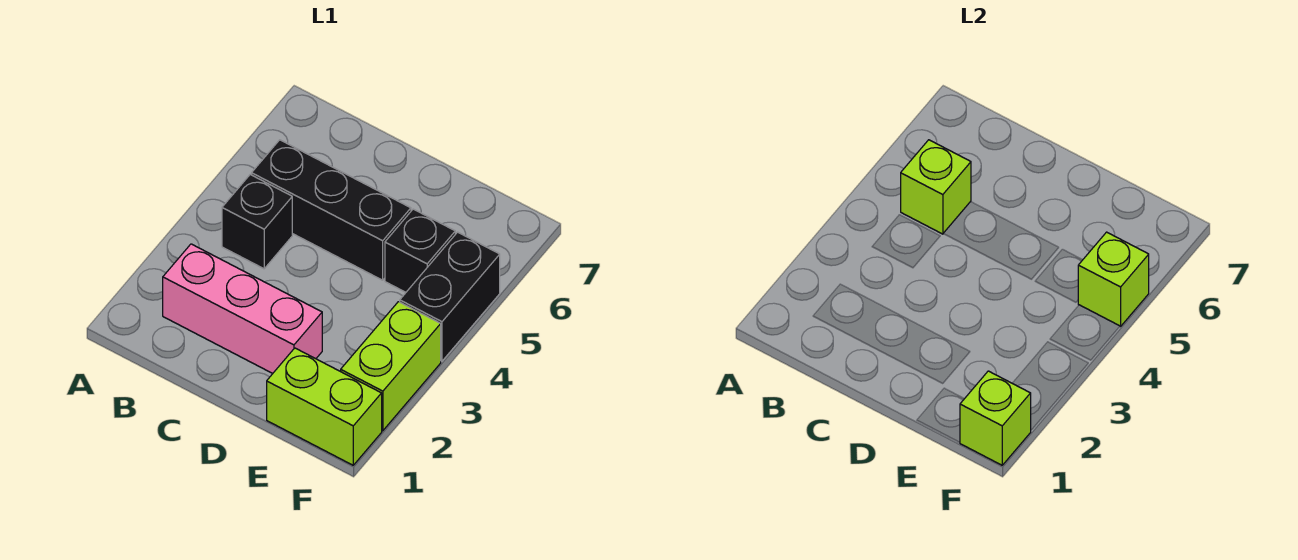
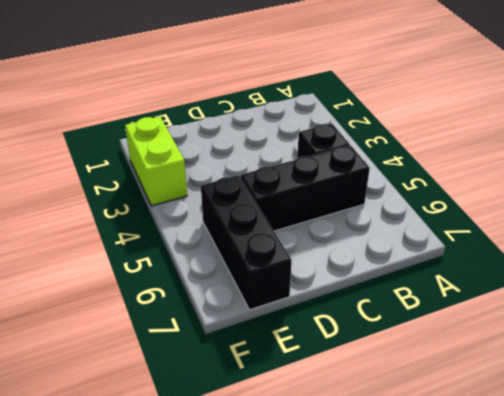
black 1x3 brick [201,175,292,310] -> black 1x1 brick [385,209,455,292]
none -> pink 1x3 brick [163,244,322,373]
none -> lime 1x2 brick [267,348,382,465]

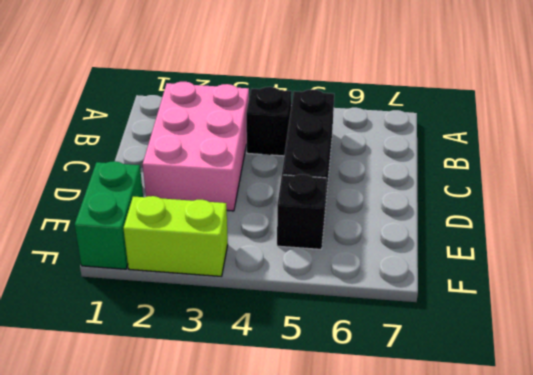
pink 2x3 brick [143,82,249,211] -> pink 1x3 brick [163,244,322,373]
green 1x2 brick [75,161,143,269] -> lime 1x2 brick [267,348,382,465]
none -> black 1x2 brick [400,232,500,361]
none -> lime 1x1 brick [901,140,971,234]

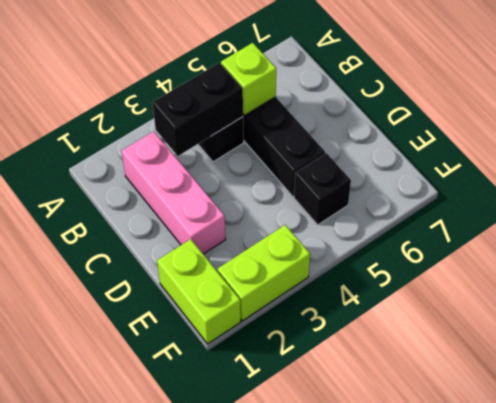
black 1x2 brick [152,63,243,156] -> black 1x2 brick moved to [400,232,500,361]
none -> lime 1x1 brick [960,371,1031,465]
none -> lime 1x1 brick [1078,232,1149,326]

